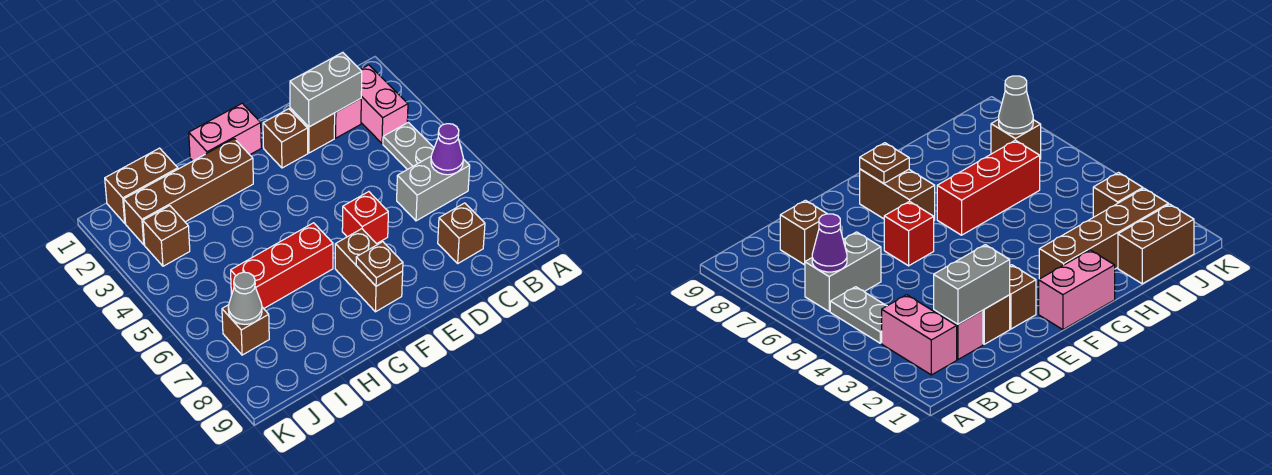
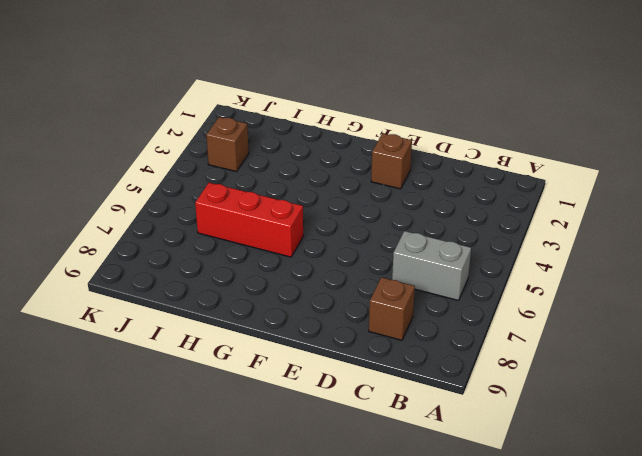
none -> pink 1x2 brick [360,65,408,144]
none -> grey 1x2 plate [383,122,434,170]
none -> pink 1x1 brick [334,99,361,138]

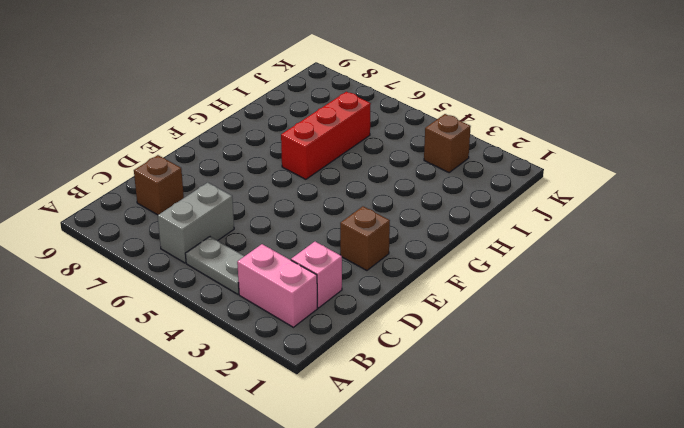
none -> brown 1x1 brick [290,108,335,153]
none -> red 1x1 brick [342,192,388,244]
none -> pink 1x2 brick [189,103,261,161]

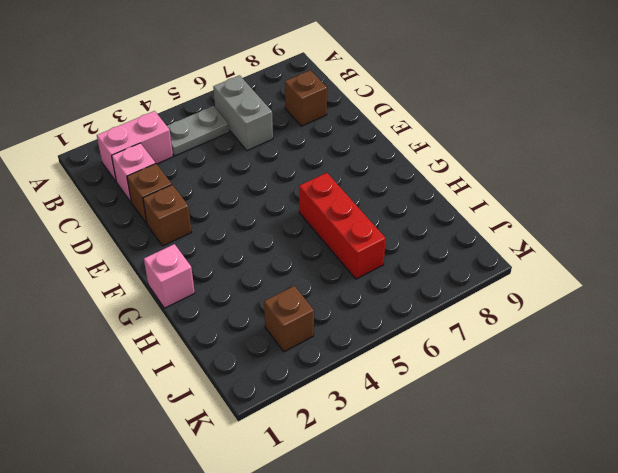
pink 1x1 brick [144,244,195,308] -> pink 1x2 brick [189,103,261,161]
none -> red 1x1 brick [342,192,388,244]
none -> brown 1x2 brick [335,229,403,312]
none -> brown 1x4 brick [124,139,253,245]

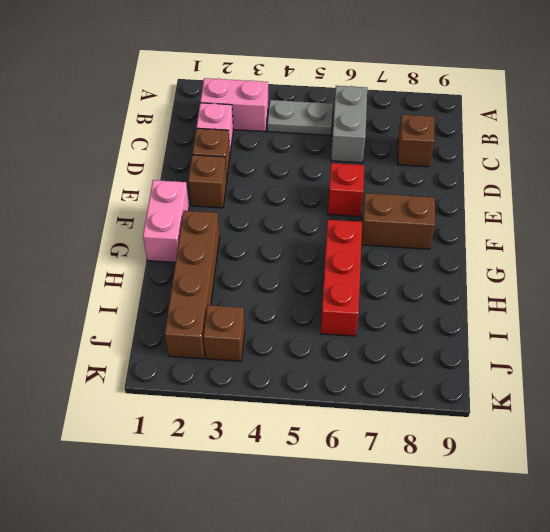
none -> brown 1x2 brick [105,148,178,223]
none -> brown 1x1 brick [222,305,269,355]
none -> purple 1x1 cone [431,124,463,175]

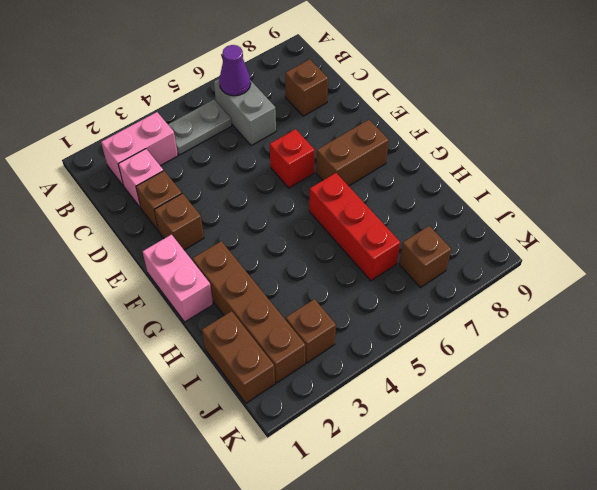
none -> grey 1x2 brick [290,53,362,127]
none -> brown 1x1 plate [356,242,403,286]
none -> grey 1x1 cone [228,272,262,324]

